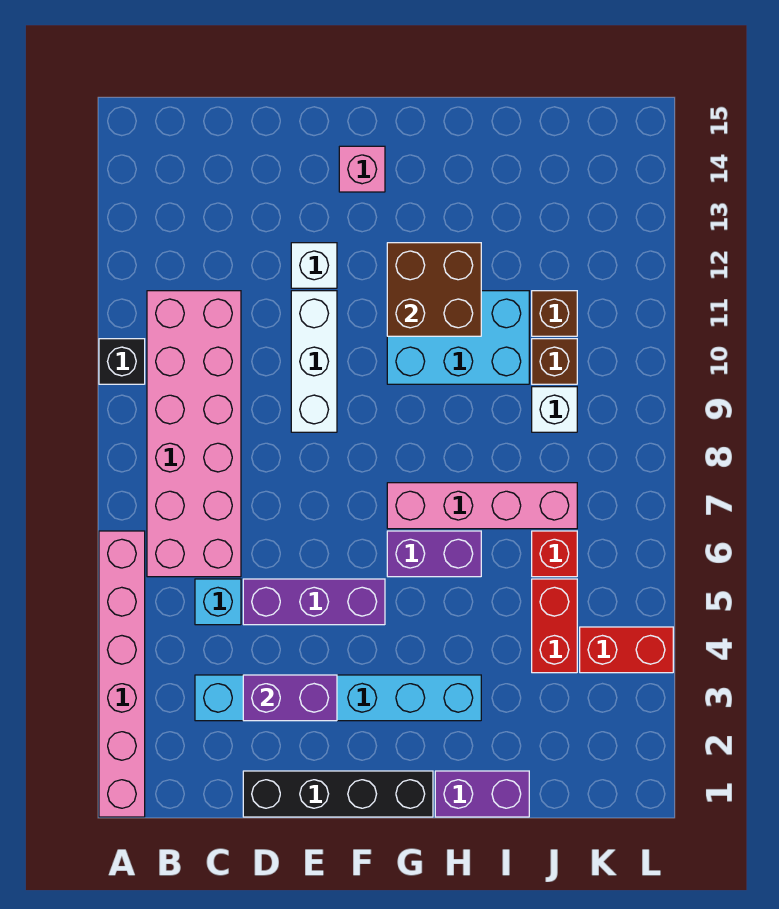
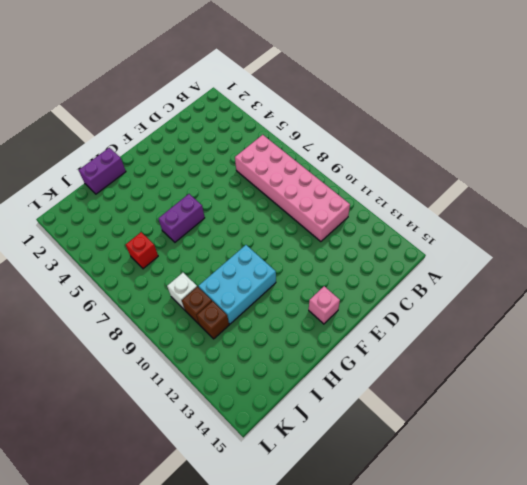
none -> pink 1x6 brick [99,531,145,817]
none -> black 1x1 brick [99,339,145,384]
none -> cyan 1x6 brick [195,675,481,721]

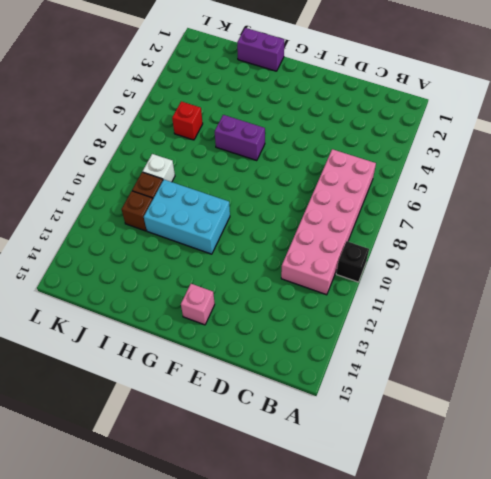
none -> pink 1x6 brick [99,531,145,817]
none -> cyan 1x6 brick [195,675,481,721]
none -> cyan 1x1 brick [195,579,241,625]

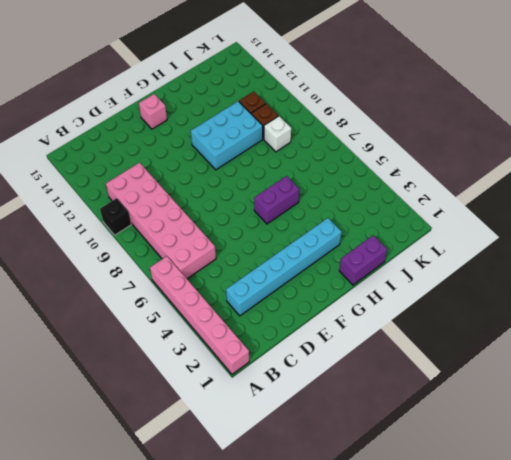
none -> cyan 1x1 brick [195,579,241,625]
none -> black 1x4 brick [243,771,433,817]
none -> purple 1x3 brick [243,579,385,625]

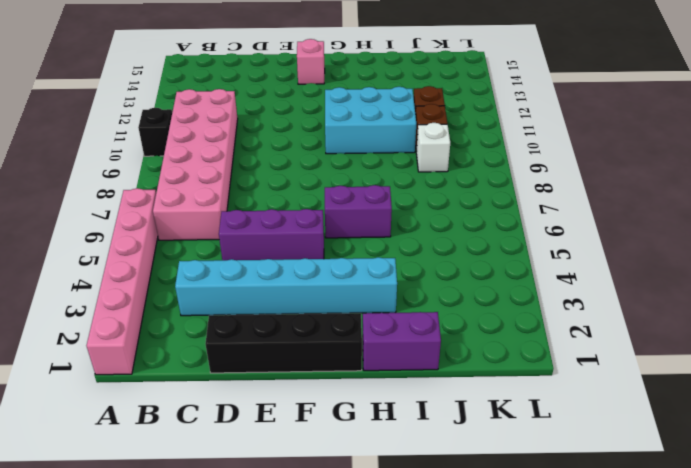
none -> cyan 1x1 brick [195,579,241,625]
none -> white 1x3 brick [291,291,337,432]
none -> white 1x1 brick [291,243,337,288]

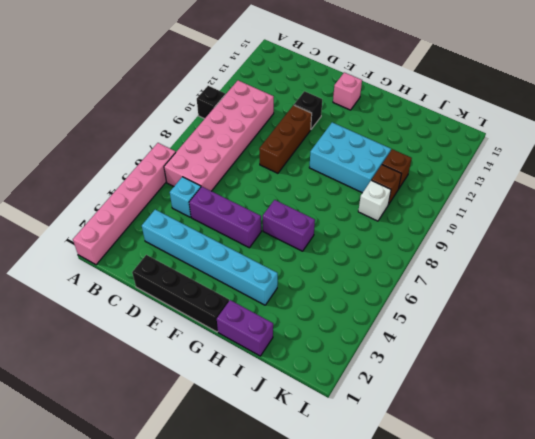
brown 1x3 brick [259,105,312,173] -> white 1x3 brick [291,291,337,432]
black 1x1 brick [294,91,322,129] -> white 1x1 brick [291,243,337,288]
none -> pink 1x4 brick [387,483,577,529]
none -> red 1x2 brick [532,579,577,673]
none -> red 1x1 brick [532,531,577,577]

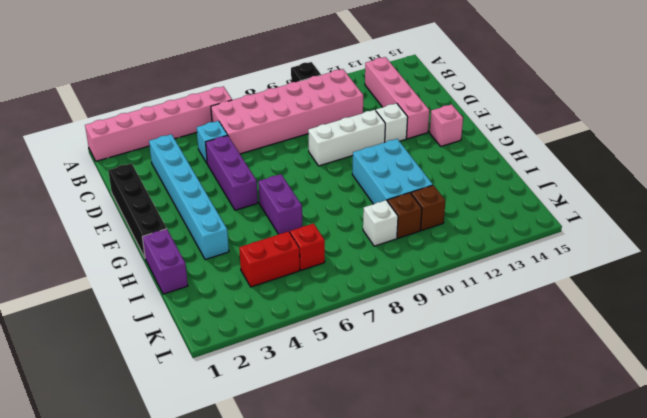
pink 1x4 brick [365,57,430,139] -> pink 1x4 brick moved to [387,483,577,529]
none -> red 1x2 brick [580,627,673,673]
none -> purple 1x2 brick [243,675,337,721]
none -> brown 2x2 brick [387,243,481,336]

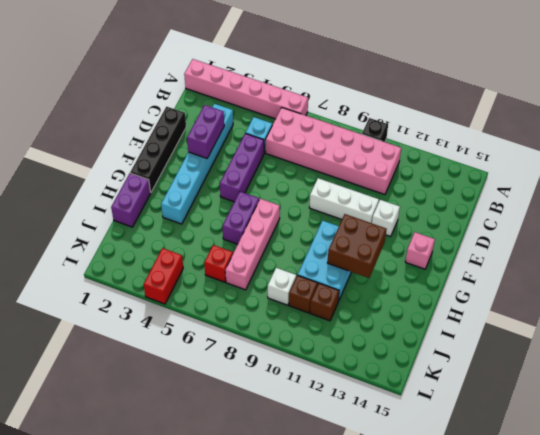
none -> red 1x2 brick [532,579,577,673]

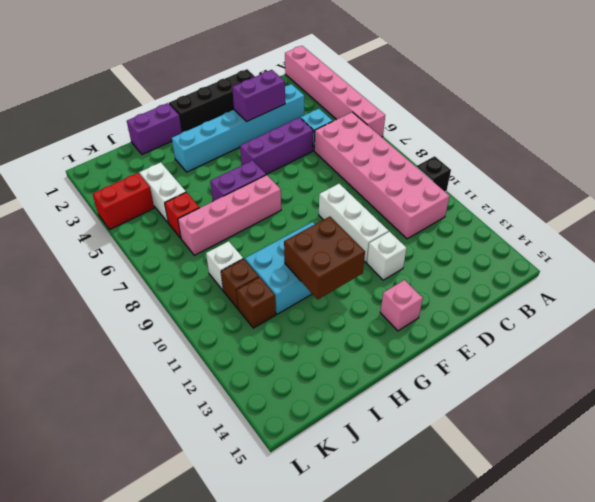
white 1x2 brick [139,162,186,222] -> red 1x2 brick [532,579,577,673]

